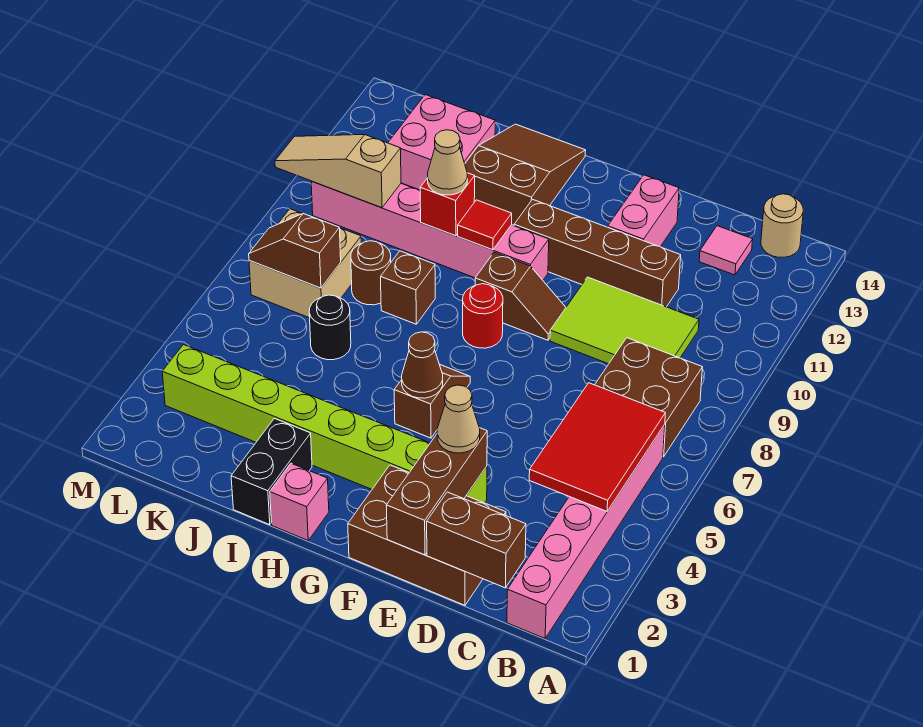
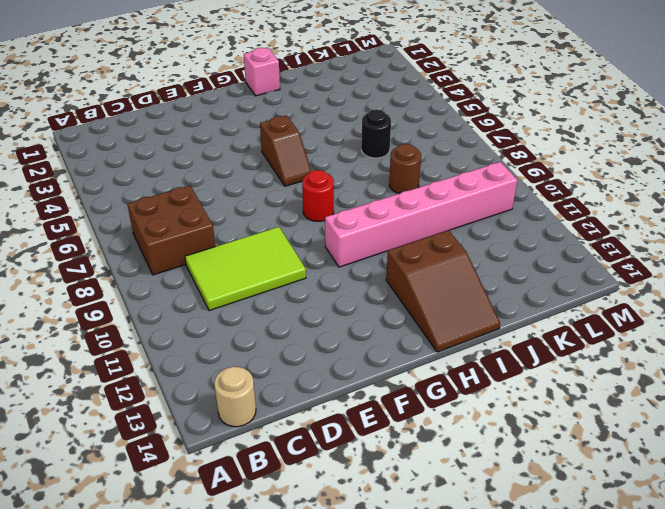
none -> pink 1x6 brick [507,425,665,638]
none -> pink 1x1 tile [699,226,753,275]
none -> brown 2x3 brick [348,465,506,605]
none -> brown 1x4 brick [514,199,681,307]

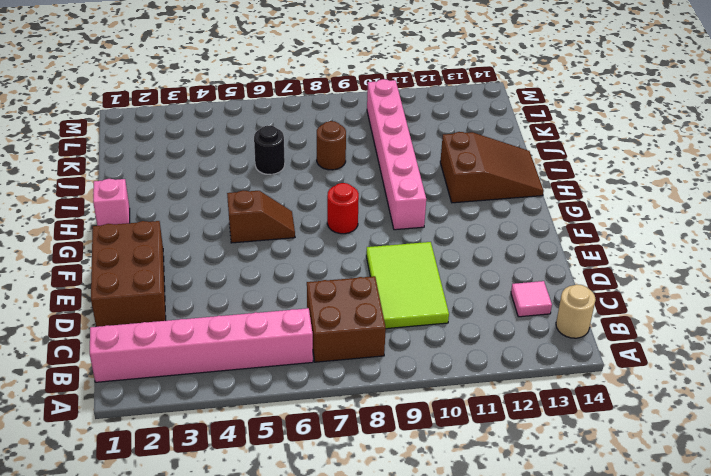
none -> brown 1x4 brick [514,199,681,307]
none -> lime 1x8 brick [162,345,487,503]
none -> pink 1x2 brick [608,175,679,247]
none -> brown 1x2 slope [475,252,566,340]

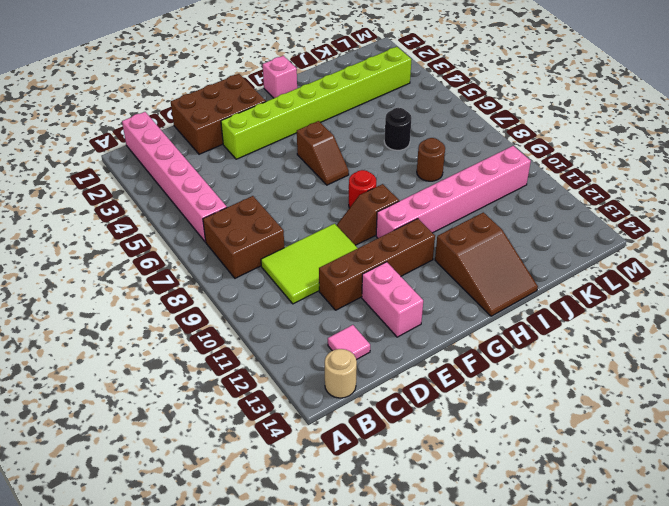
none -> black 1x2 brick [231,418,312,525]
none -> brown 1x1 brick [381,251,435,324]
none -> pink 2x2 brick [388,95,495,190]
none -> tan 2x2 brick [249,209,361,318]

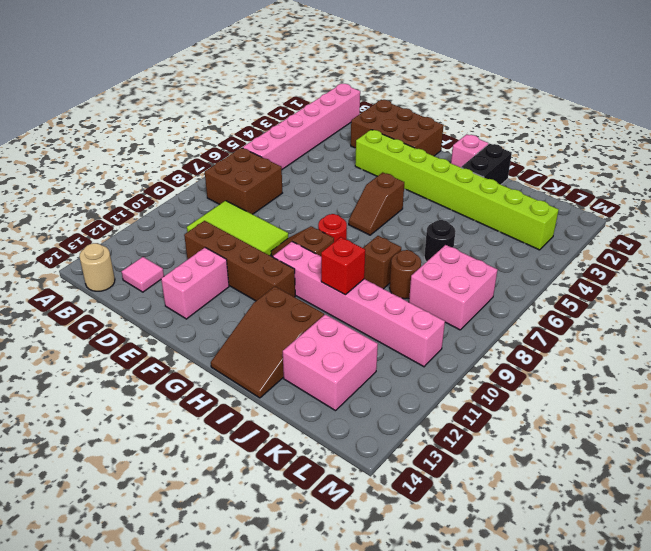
pink 2x2 brick [409,245,497,330] -> tan 2x2 brick [249,209,361,318]
none -> red 2x3 tile [529,383,665,511]
none -> brown 1x2 brick [427,492,526,588]
none -> brown 1x3 brick [386,428,487,555]
none -> brown 1x1 cone [402,332,443,398]

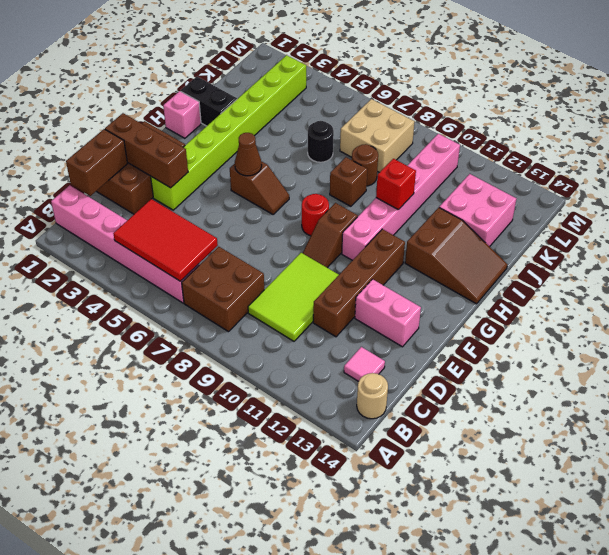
none -> red 1x1 tile [458,200,512,250]
none -> brown 1x2 slope [249,214,341,288]
none -> tan 1x3 slope [275,135,401,208]
none -> tan 1x1 cone [437,385,480,453]

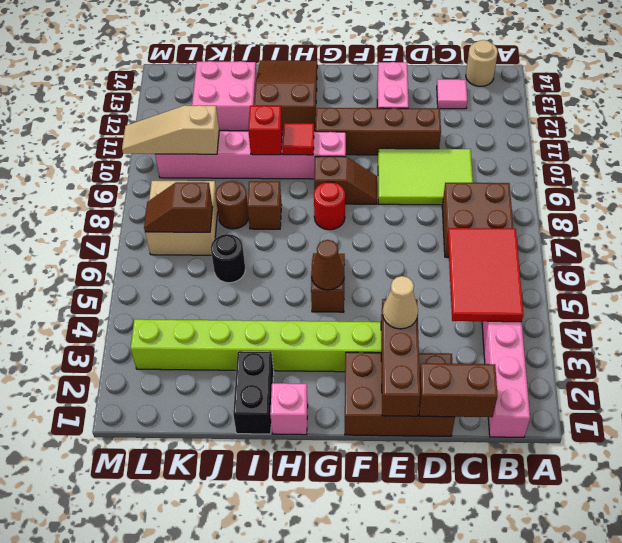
none -> tan 1x1 cone [428,130,467,195]

